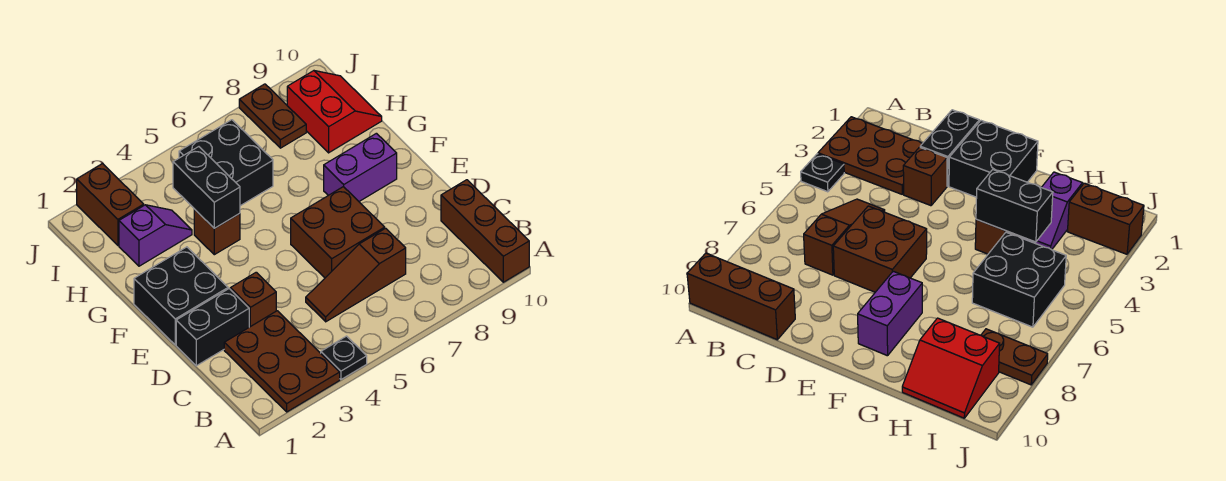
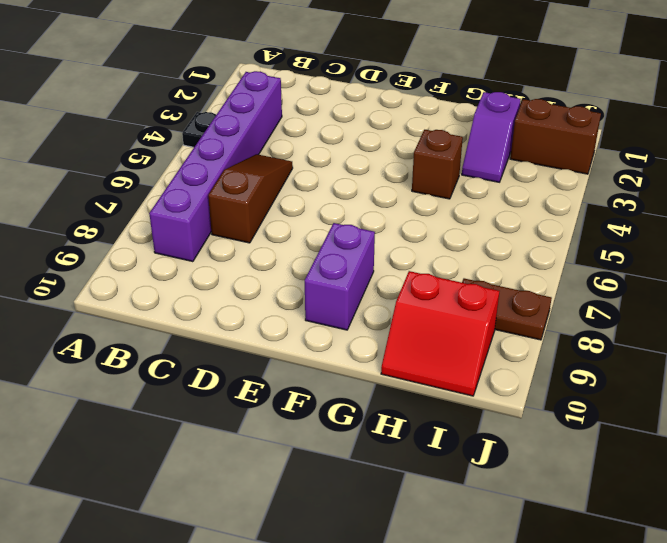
purple 1x6 brick [149,71,282,262] -> brown 2x3 plate [224,311,340,412]
none -> brown 1x3 brick [441,180,529,282]
none -> black 1x2 brick [176,289,249,366]
none -> brown 1x1 brick [230,272,276,327]

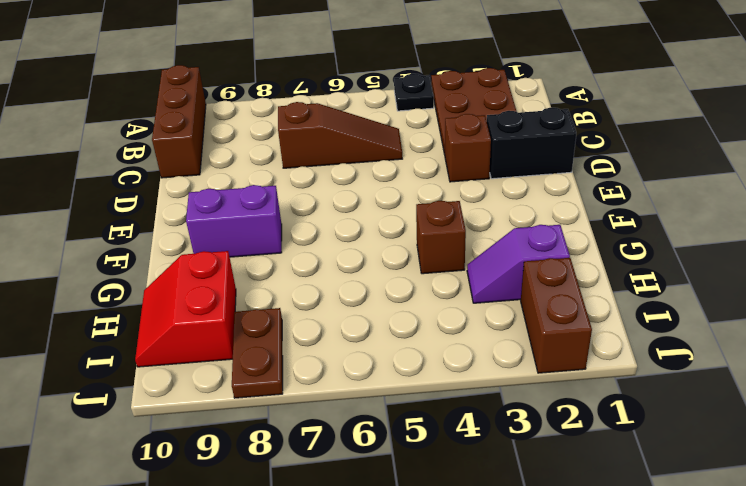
none -> brown 2x2 brick [291,187,385,278]
none -> black 2x2 brick [134,247,228,345]
none -> black 2x2 brick [179,120,273,206]

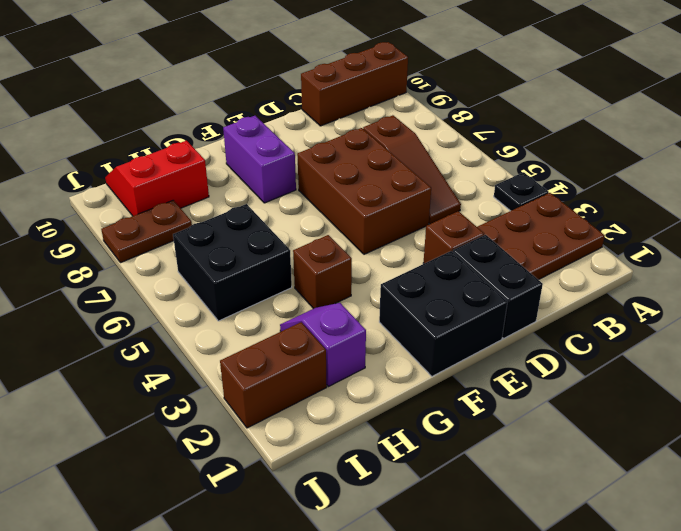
brown 2x3 brick [297,128,431,254] -> brown 2x2 brick [291,187,385,278]
none -> black 1x2 brick [173,147,240,228]

